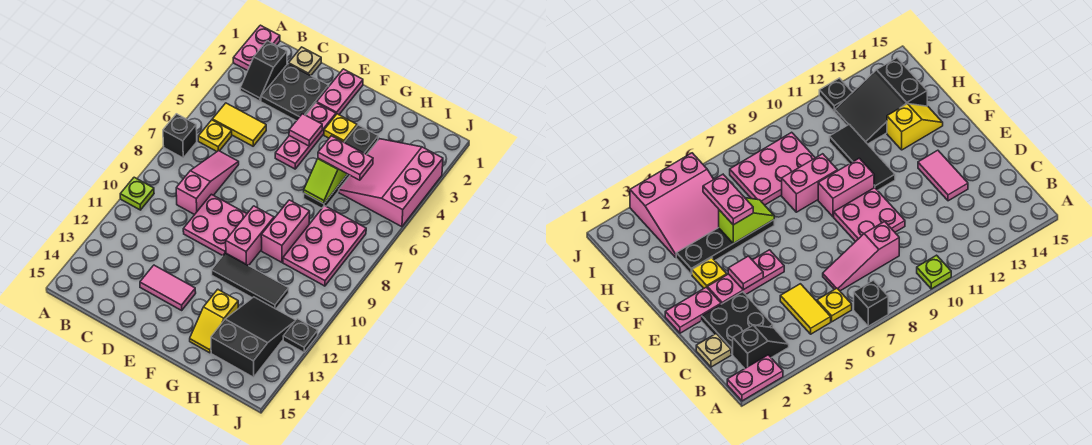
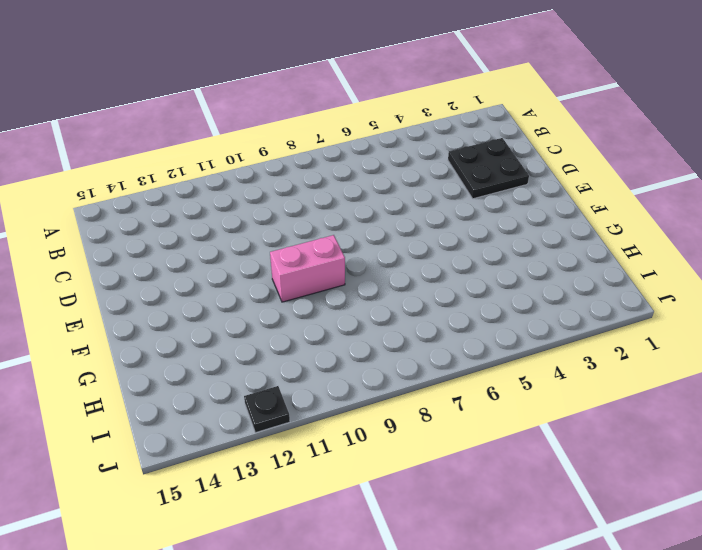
none -> pink 1x2 plate [233,25,280,71]
none -> black 1x1 brick [163,114,197,158]
none -> lime 1x1 plate [120,177,154,210]

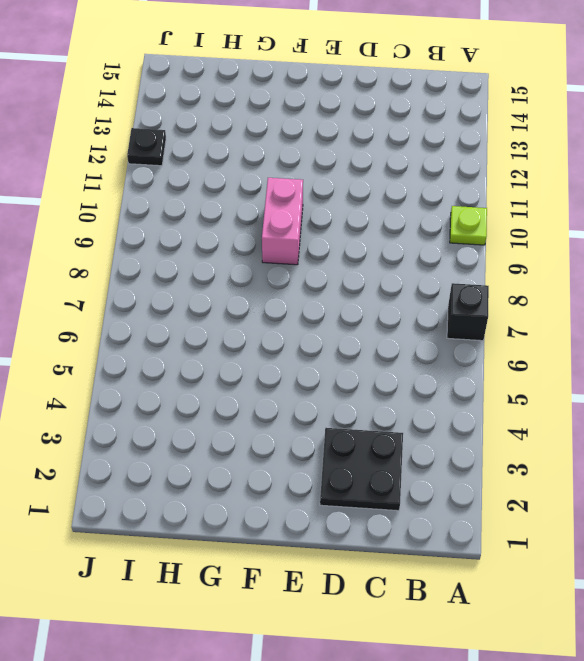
none -> pink 1x2 plate [233,25,280,71]
none -> black 1x2 slope [240,41,287,101]
none -> yellow 1x2 tile [212,103,266,146]

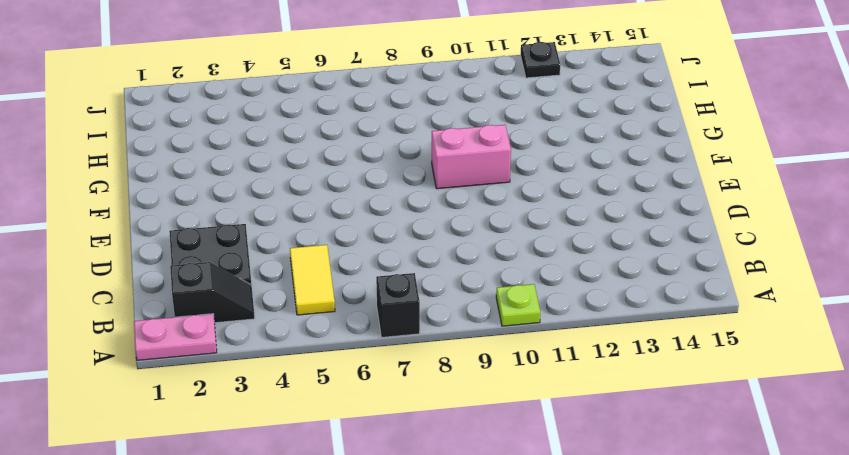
none -> yellow 1x1 plate [198,120,232,151]
none -> tan 1x1 plate [289,47,321,76]
none -> pink 1x3 slope [176,151,239,215]

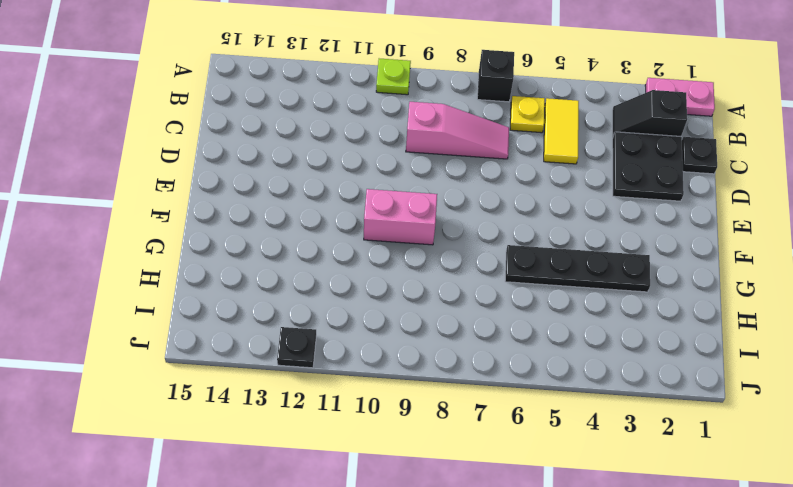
black 1x1 plate [682,137,717,174] -> tan 1x1 plate [289,47,321,76]
none -> pink 2x2 plate [183,194,247,256]
none -> pink 1x2 tile [140,265,196,310]
none -> pink 1x2 plate [317,69,363,114]

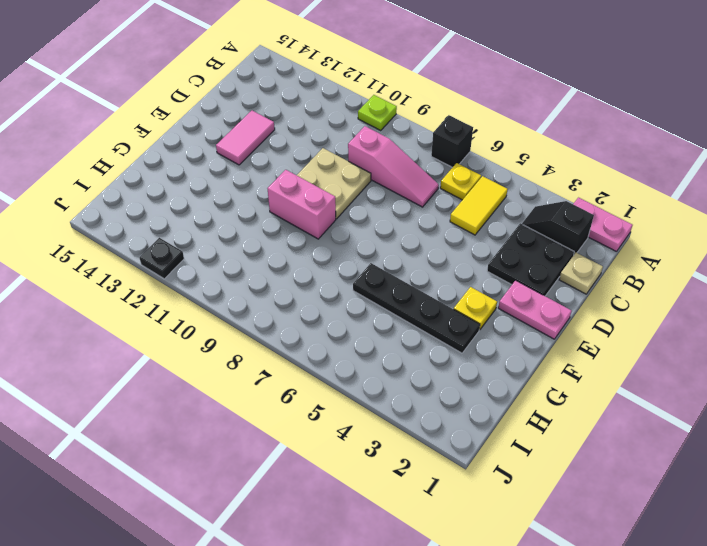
tan 2x2 plate [297,148,371,219] -> pink 2x2 plate [183,194,247,256]
none -> pink 1x3 plate [275,103,336,169]
none -> black 1x3 tile [212,253,289,309]
none -> pink 1x2 brick [261,200,310,262]

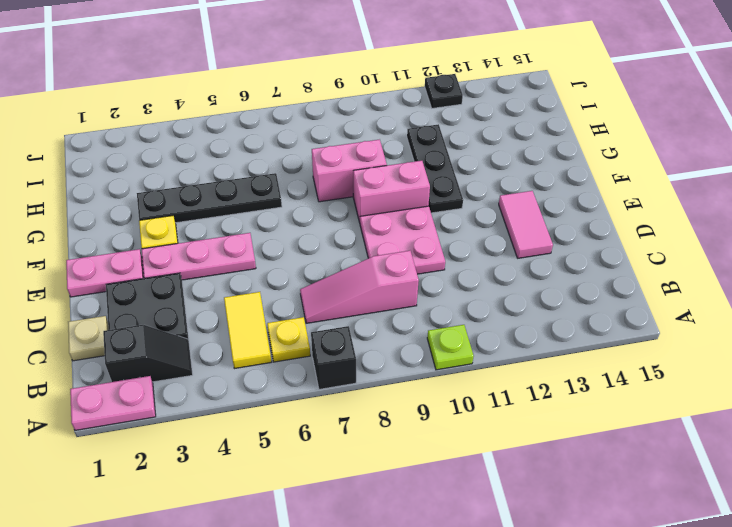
black 1x3 plate [407,124,463,213] -> black 1x3 tile [212,253,289,309]
none -> yellow 1x2 slope [190,289,238,353]
none -> pink 3x3 slope [339,139,443,227]
none -> pink 2x3 plate [283,206,366,286]

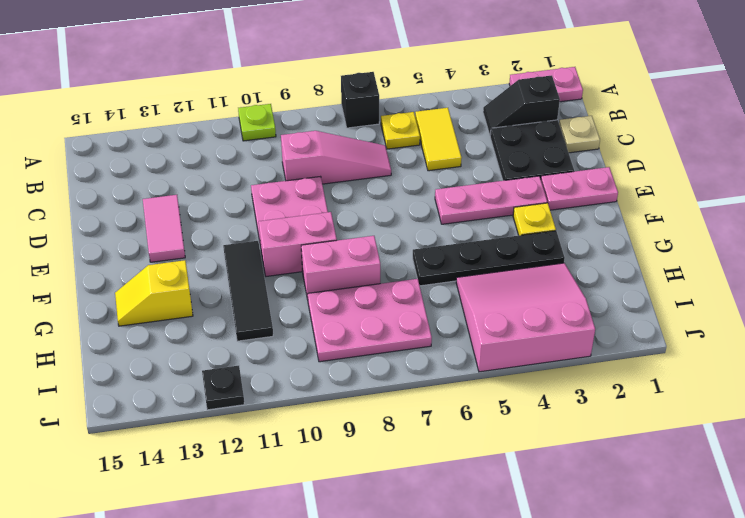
none -> black 2x3 slope [211,297,295,377]
none -> pink 1x1 tile [289,114,322,146]
none -> lime 1x2 slope [304,158,347,204]

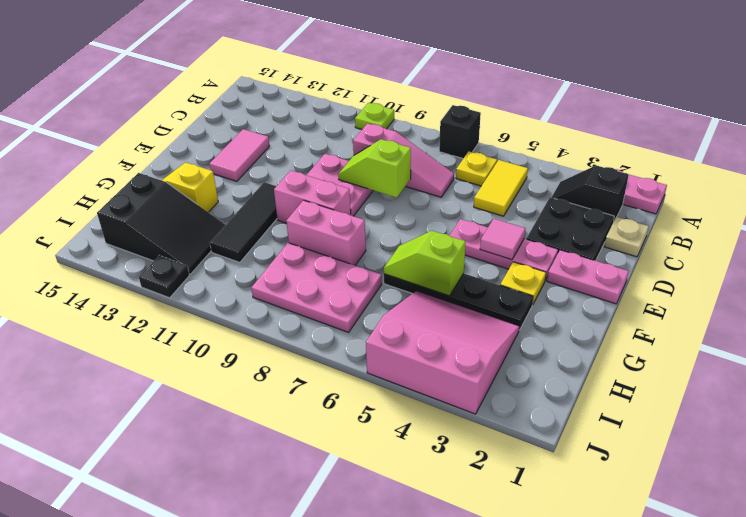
lime 1x2 slope [338,139,411,198] -> none
none -> pink 1x2 plate [318,136,373,180]

